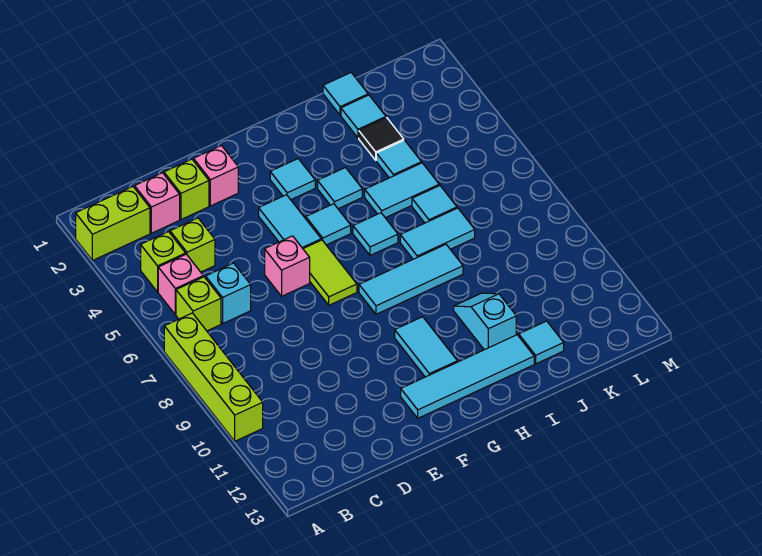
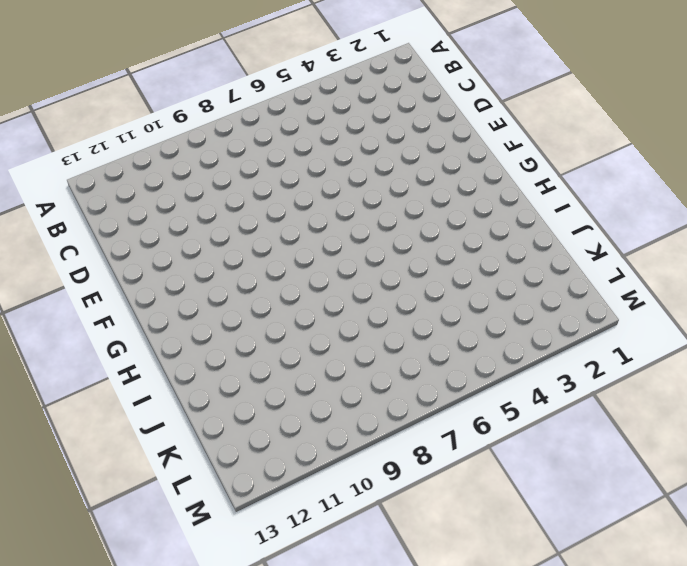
none -> lime 1x2 brick [76,187,150,260]
none -> lime 1x4 brick [164,313,263,441]
none -> lime 1x1 brick [141,232,186,292]

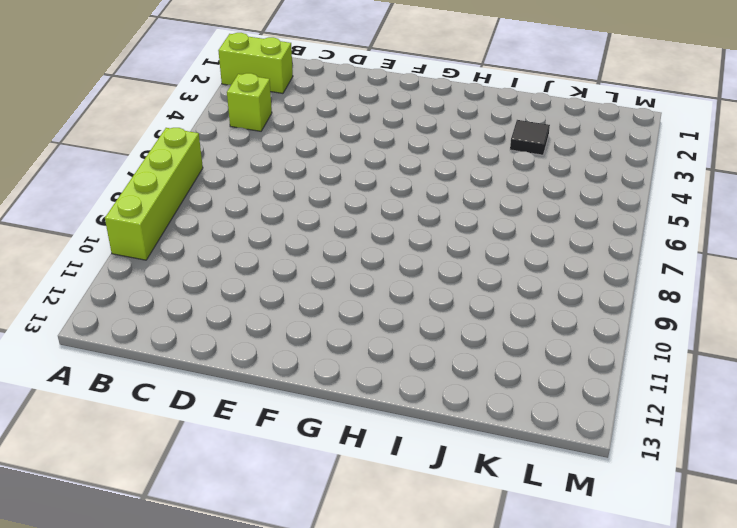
none -> pink 1x1 brick [158,254,203,315]
none -> lime 1x1 brick [176,277,221,331]
none -> pink 1x1 brick [135,173,180,233]

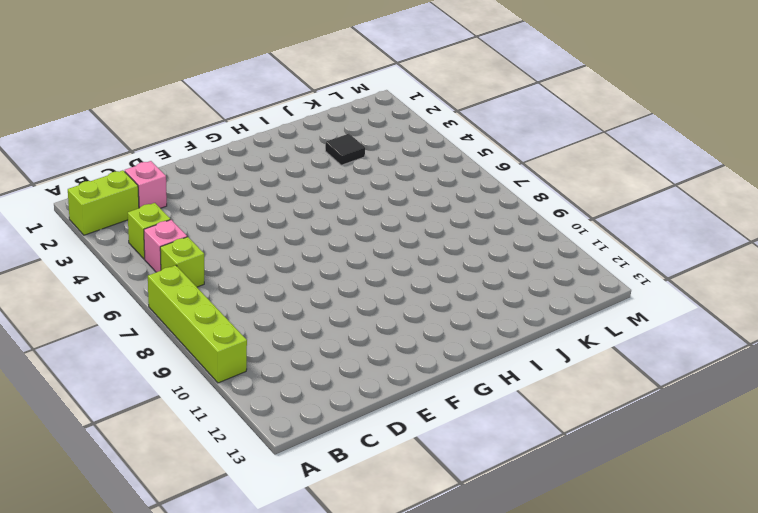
none -> lime 1x1 brick [170,218,215,272]
none -> cyan 1x1 brick [206,263,251,323]
none -> lime 1x1 brick [164,159,209,220]

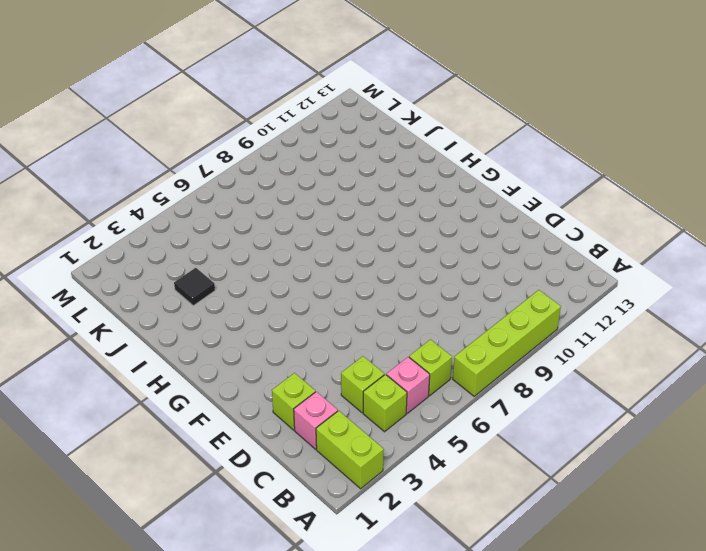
none -> cyan 1x1 brick [206,263,251,323]
none -> pink 1x1 brick [193,146,238,206]
none -> pink 1x1 brick [265,236,310,296]

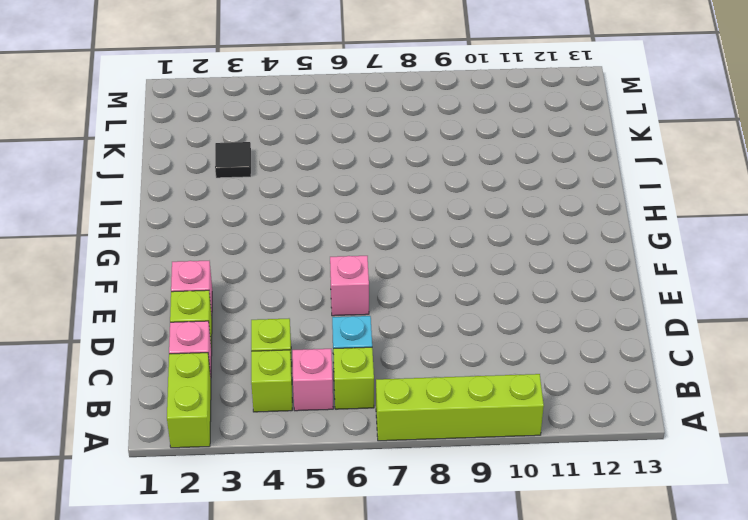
none -> cyan 1x2 tile [259,195,321,248]
none -> lime 1x2 tile [303,240,357,305]
none -> cyan 1x4 tile [401,335,534,418]

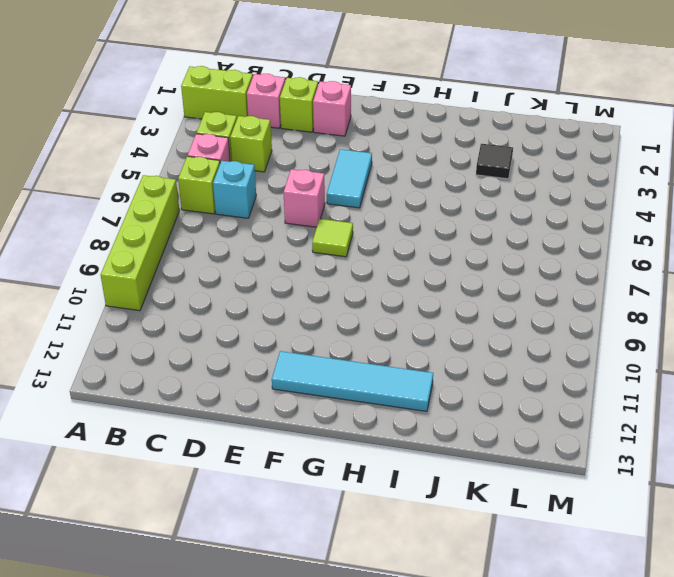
lime 1x1 tile [312,219,353,257] -> lime 1x2 tile [303,240,357,305]
none -> cyan 1x1 tile [270,159,315,200]
none -> cyan 1x1 tile [306,204,351,245]
none -> cyan 1x3 tile [359,245,463,314]

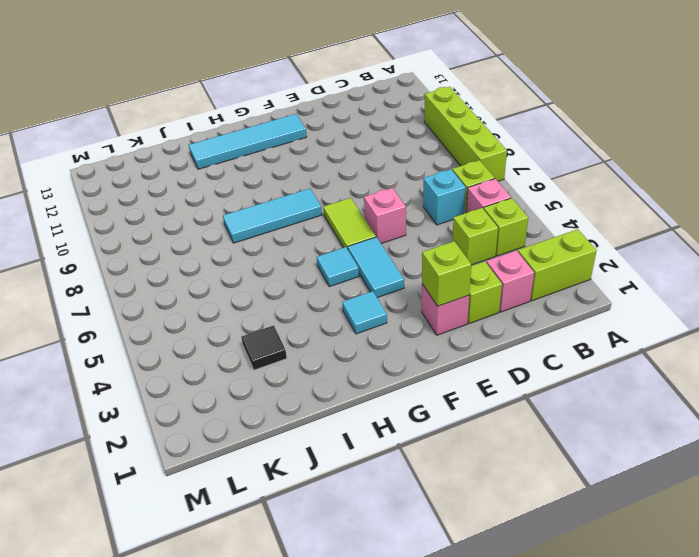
lime 1x1 brick [422,241,471,306] -> none
none -> cyan 1x2 tile [395,317,457,377]
none -> cyan 1x1 tile [318,168,362,209]
none -> cyan 1x1 tile [353,213,398,255]

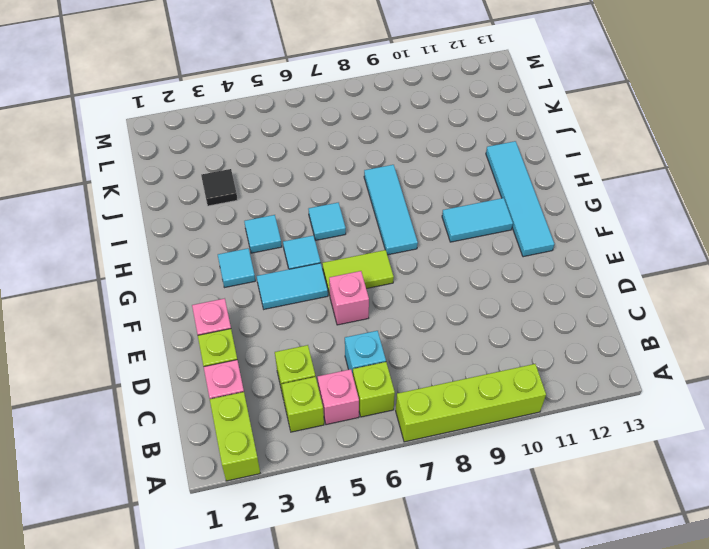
none -> cyan 1x2 tile [365,163,439,218]
none -> cyan 1x2 tile [400,208,475,259]
none -> cyan 1x2 slope [454,293,516,350]

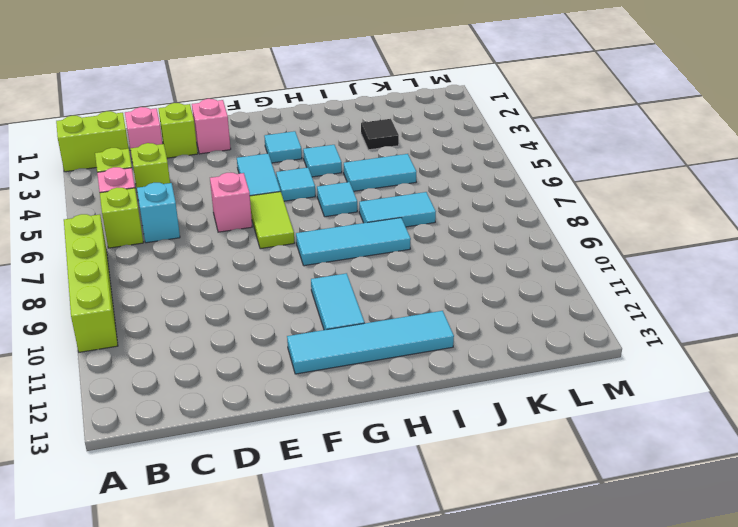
none -> cyan 1x2 slope [454,293,516,350]
none -> cyan 1x1 tile [323,73,368,115]
none -> cyan 1x1 tile [341,95,386,138]

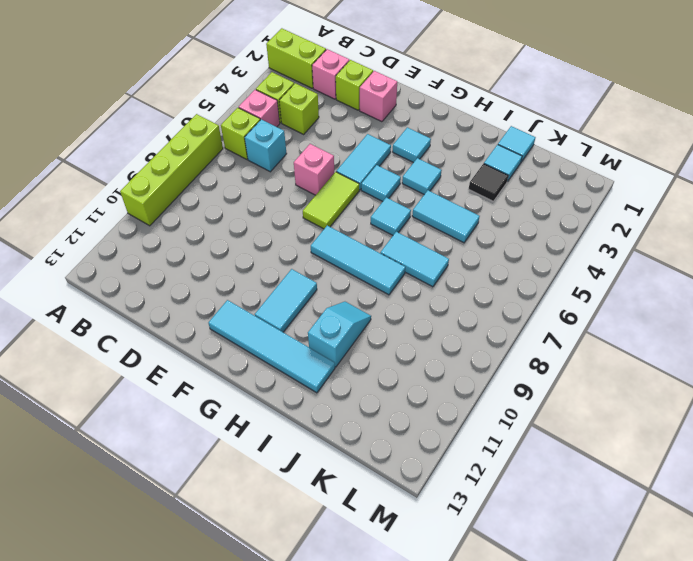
none -> cyan 1x1 tile [376,140,421,178]
none -> cyan 1x1 tile [412,185,457,223]
none -> cyan 1x1 tile [519,321,564,364]

